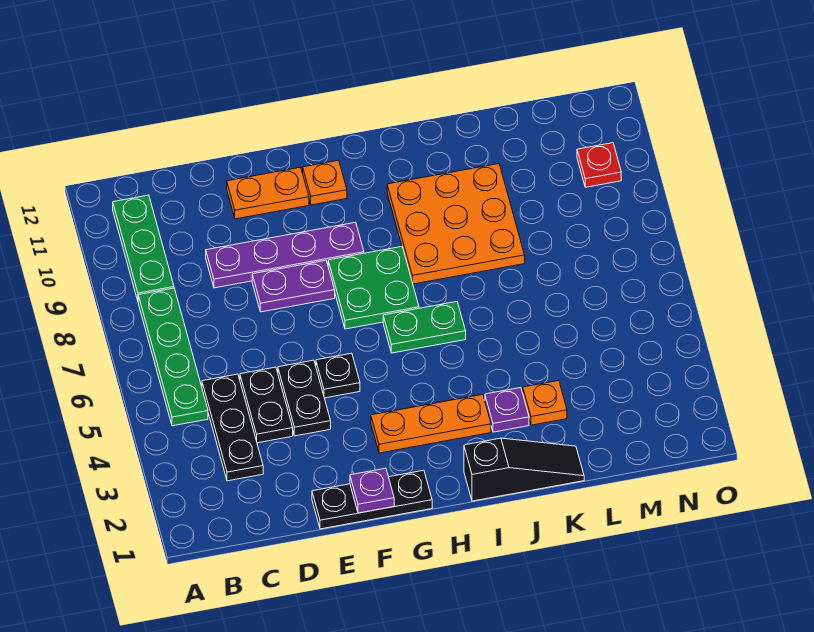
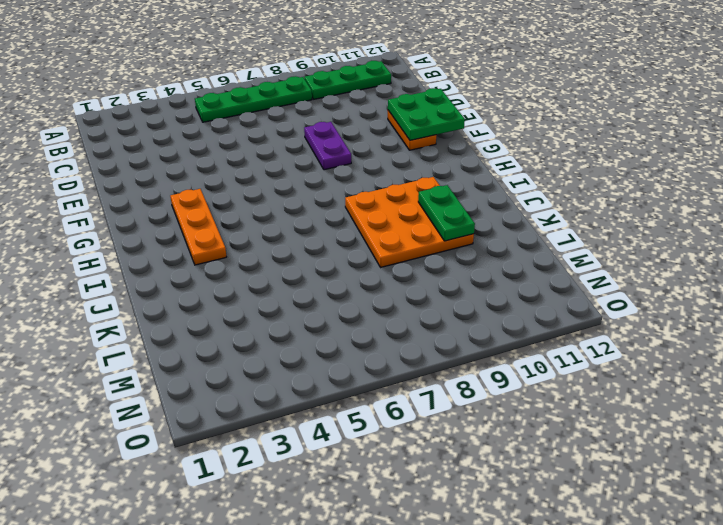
green 2x2 plate [388,88,465,140] -> green 2x2 plate moved to [328,247,419,329]
green 1x2 plate [418,185,475,241] -> green 1x2 plate moved to [383,302,466,353]
none -> black 1x3 plate [202,374,263,481]
none -> black 1x2 plate [240,367,293,443]
none -> purple 1x4 plate [206,222,364,288]

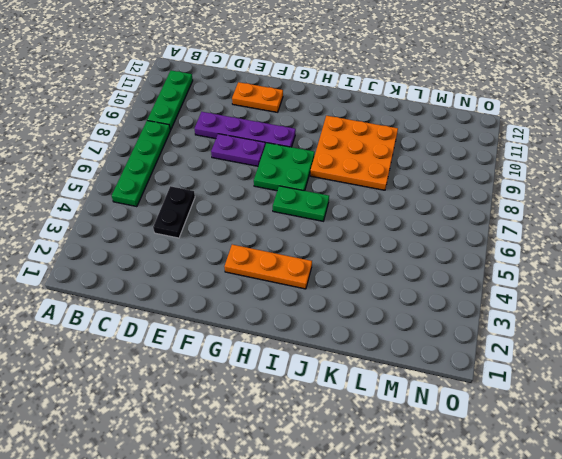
none -> black 1x3 plate [202,374,263,481]
none -> black 1x3 plate [312,470,432,529]
none -> black 1x2 plate [278,360,331,436]

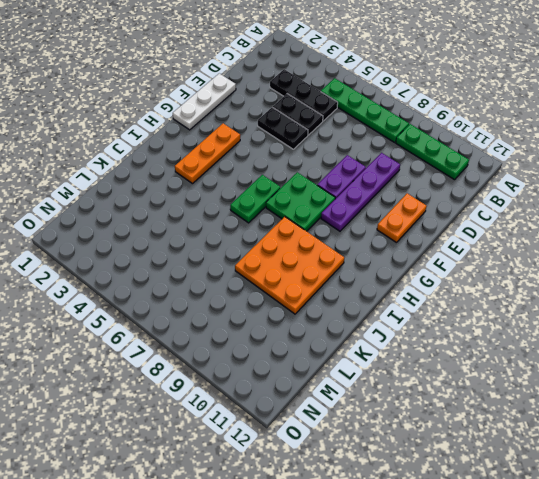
white 1x3 plate [173,73,236,130] -> black 1x3 plate [312,470,432,529]
none -> black 1x1 plate [316,353,360,398]
none -> orange 1x1 plate [303,160,347,205]
none -> black 1x3 slope [464,438,584,501]

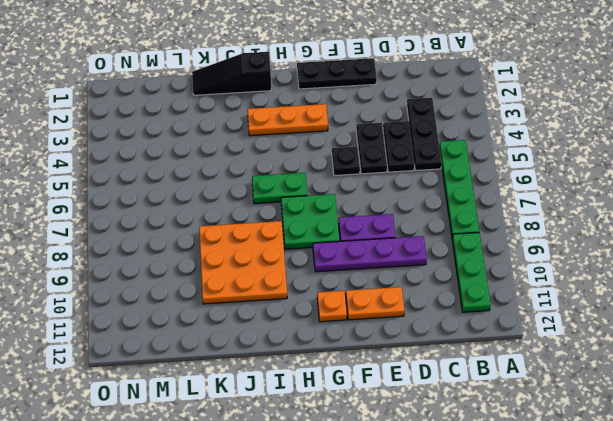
none -> purple 1x1 plate [485,388,529,432]
none -> orange 1x1 plate [523,381,567,425]
none -> red 1x1 plate [577,143,621,187]

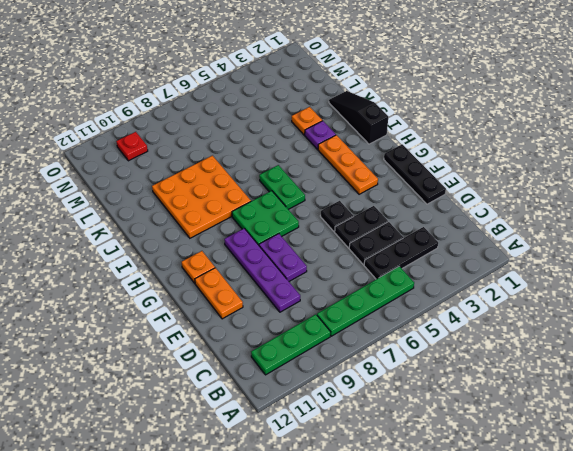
none -> purple 1x1 plate [350,468,394,513]

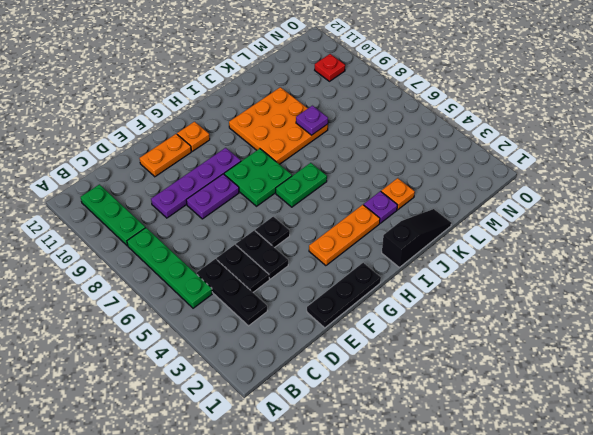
purple 1x1 plate [296,106,328,135] -> purple 1x1 plate moved to [350,468,394,513]

